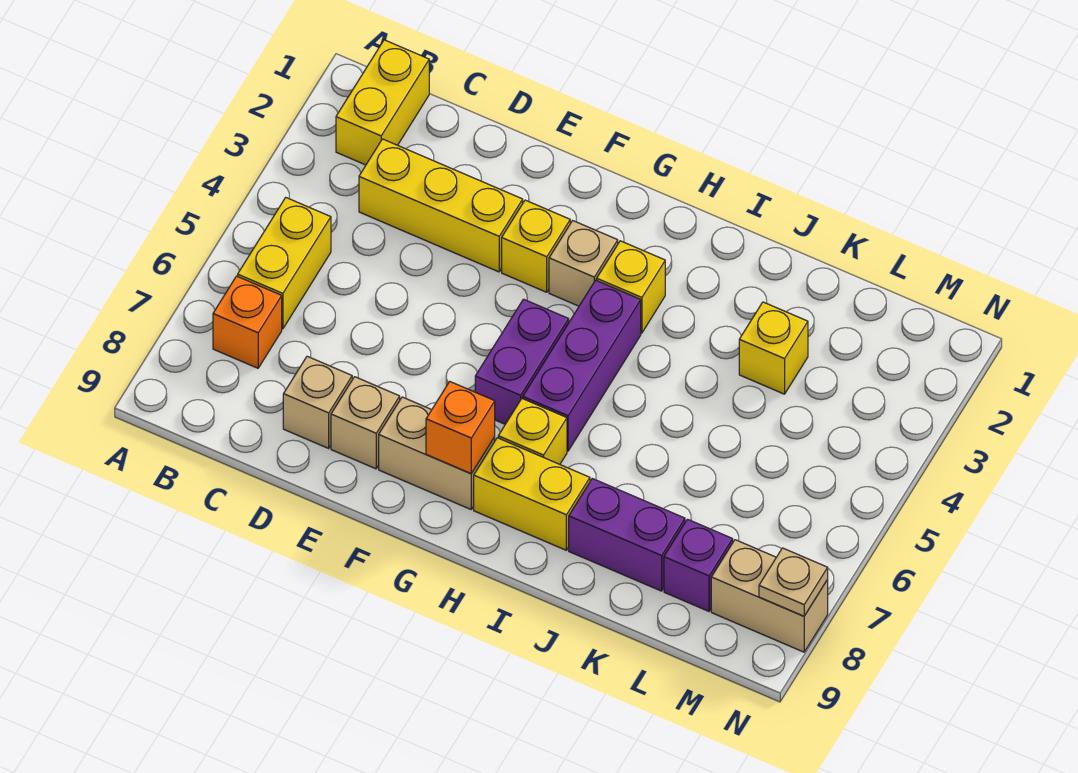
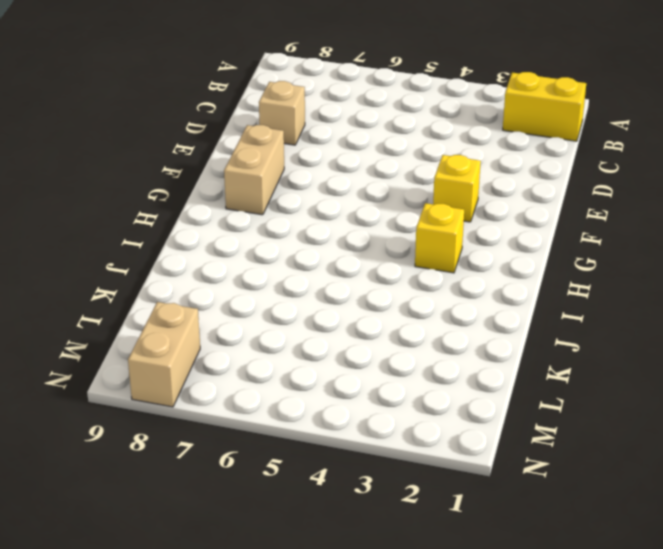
none -> yellow 1x2 brick [238,198,331,329]
none -> orange 1x1 brick [213,276,282,368]
none -> yellow 1x3 brick [359,139,523,272]

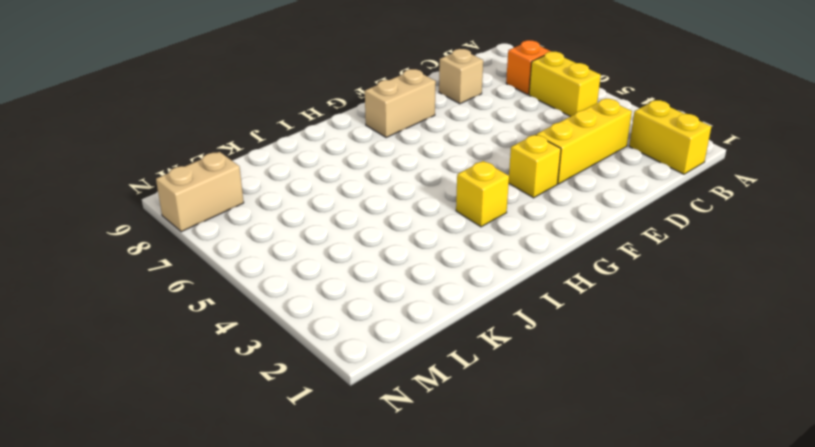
none -> tan 1x1 brick [331,377,400,469]
none -> tan 1x1 brick [549,221,618,306]
none -> purple 1x2 brick [475,299,569,424]

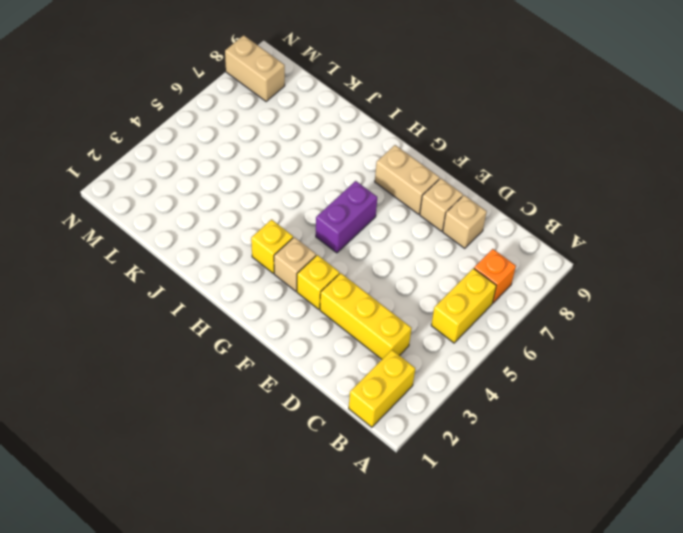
none -> purple 1x3 brick [523,280,641,451]
none -> yellow 1x1 brick [498,399,567,464]
none -> yellow 1x2 brick [474,438,590,550]

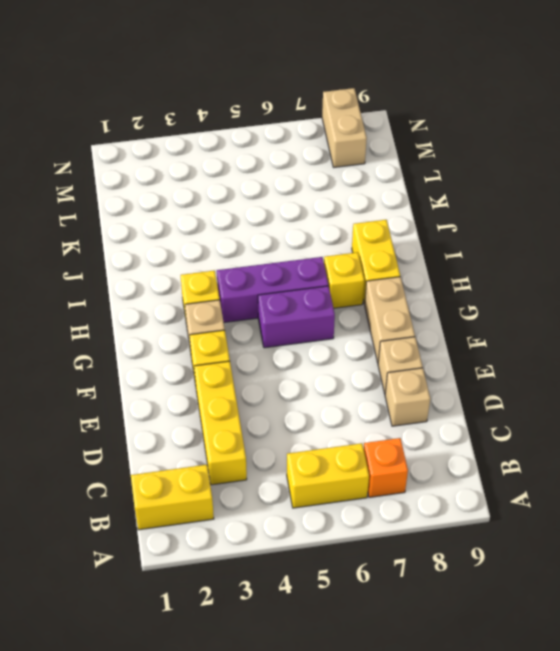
none -> purple 1x2 brick [569,479,685,591]
none -> yellow 1x1 brick [739,302,808,394]
none -> purple 1x1 brick [664,519,733,611]

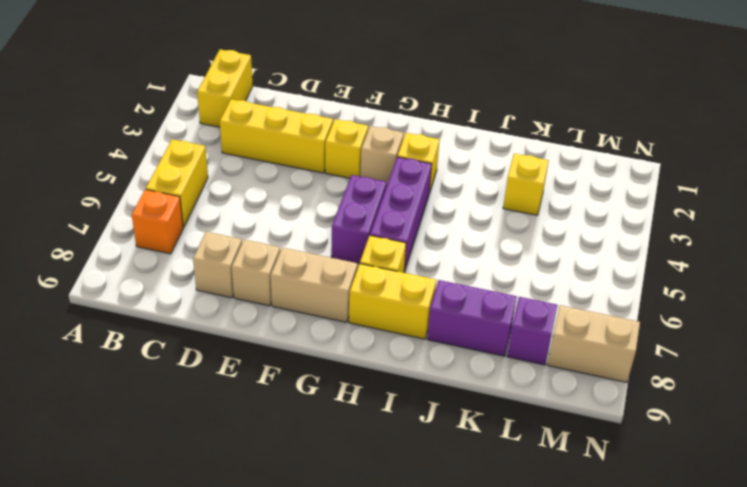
none -> orange 1x1 brick [426,382,495,474]
none -> tan 1x1 plate [759,548,828,616]

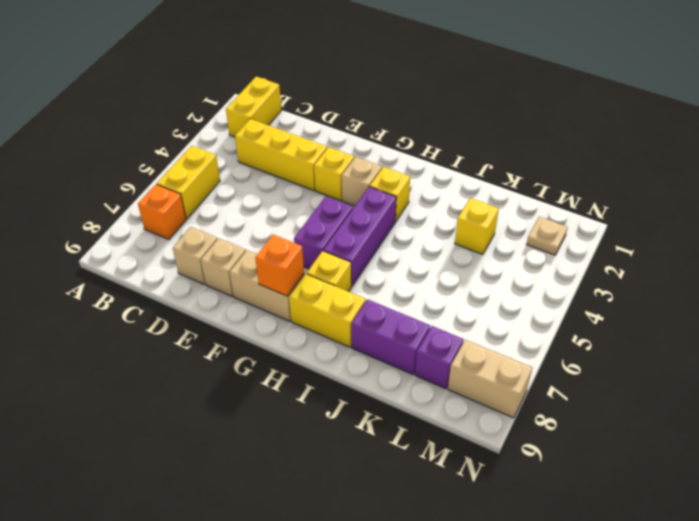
tan 1x1 plate [527,217,568,255] -> tan 1x1 plate moved to [759,548,828,616]

